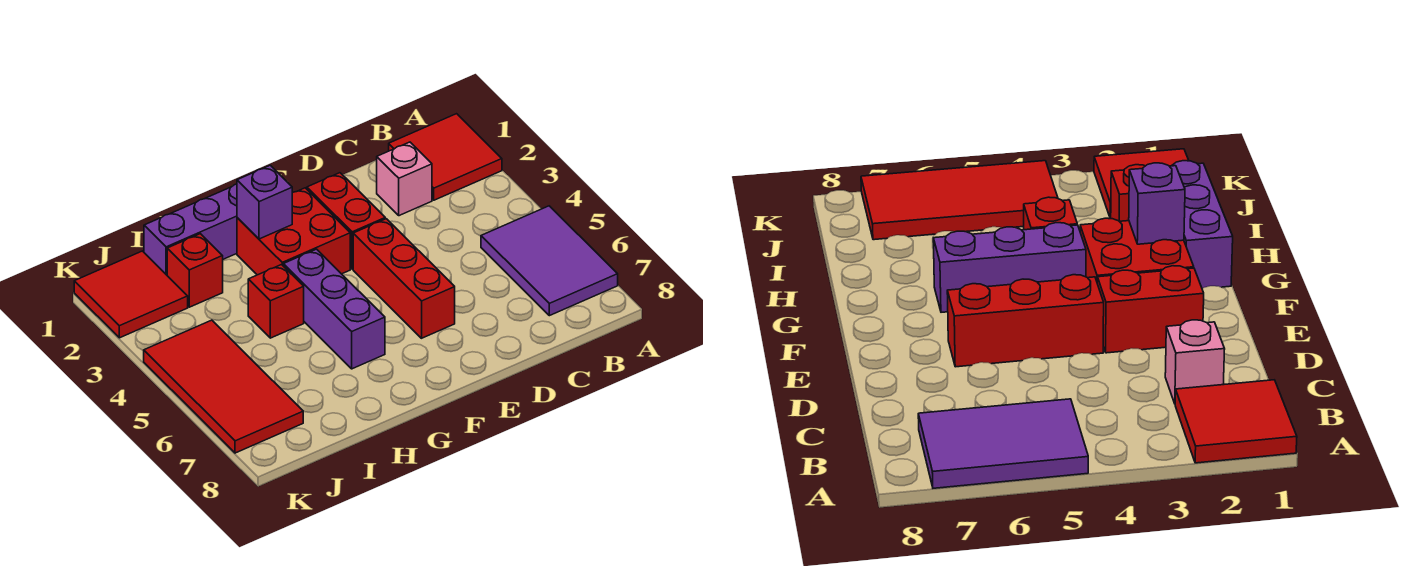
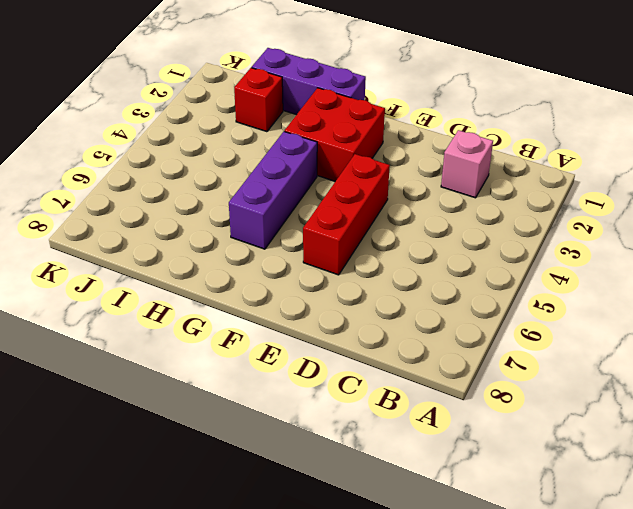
none -> red 2x2 tile [389,114,502,200]
none -> purple 2x3 tile [481,206,618,316]
none -> red 1x2 brick [307,173,385,269]

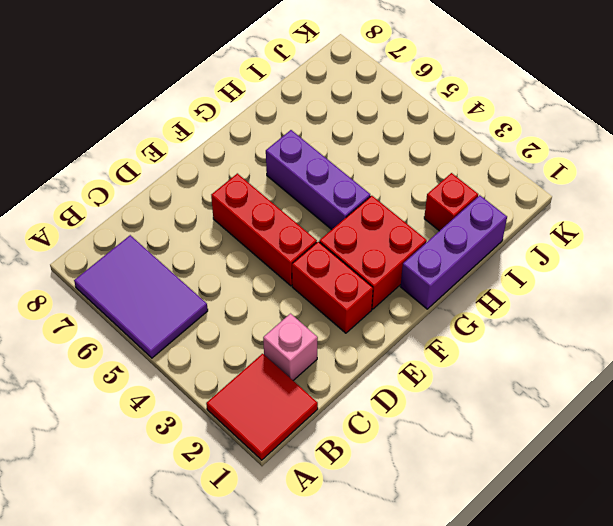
none -> red 1x1 brick [248,265,304,338]
none -> red 2x2 tile [74,251,188,338]
none -> red 2x4 tile [144,320,303,453]

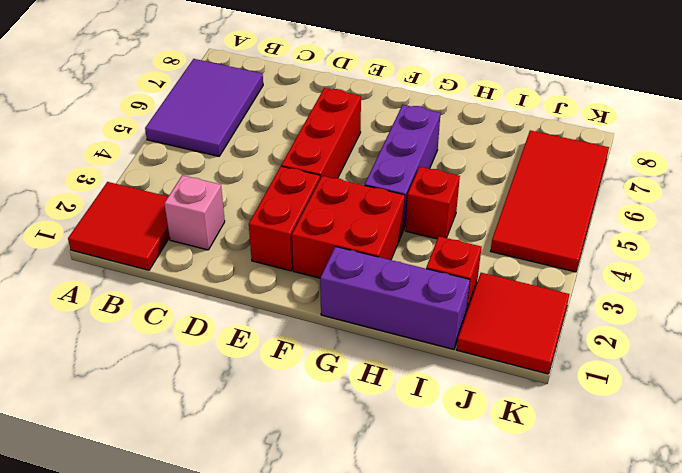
none -> purple 1x1 brick [237,165,292,239]

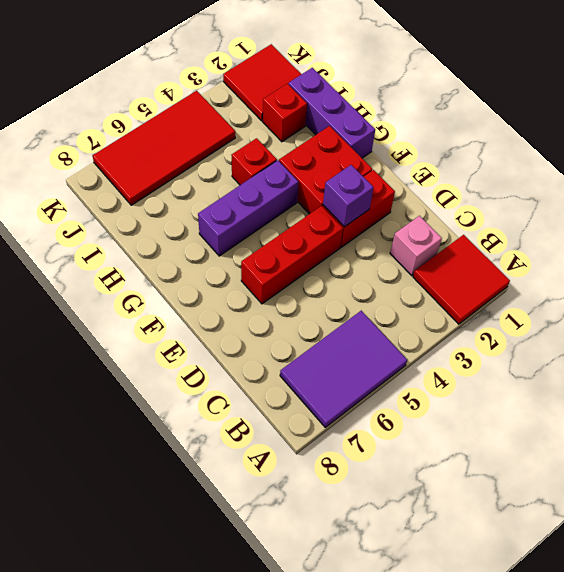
purple 1x1 brick [323,165,373,227] -> purple 1x1 brick moved to [237,165,292,239]

